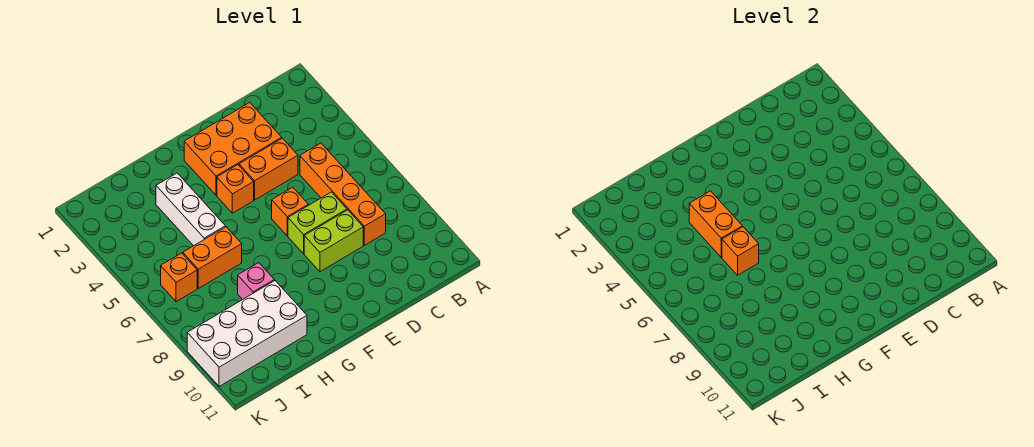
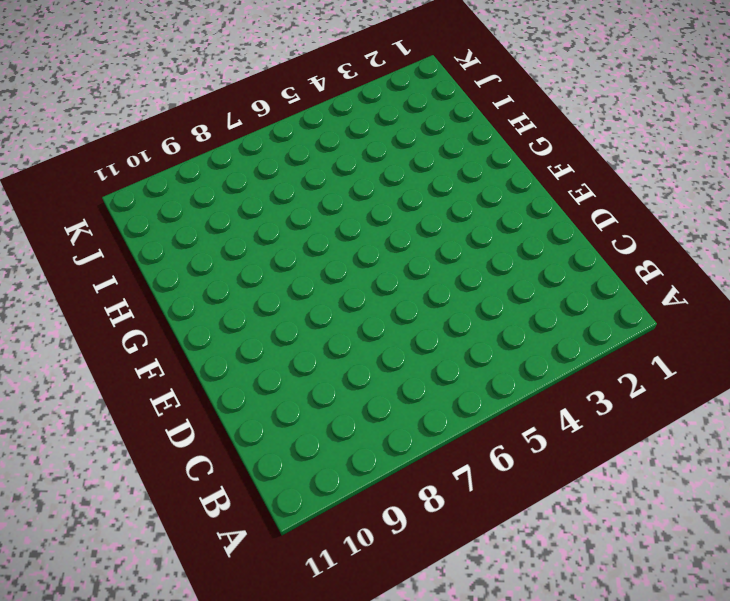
none -> orange 1x4 brick [300,143,386,245]
none -> orange 2x3 brick [184,103,282,195]
none -> orange 1x2 brick [239,138,298,200]

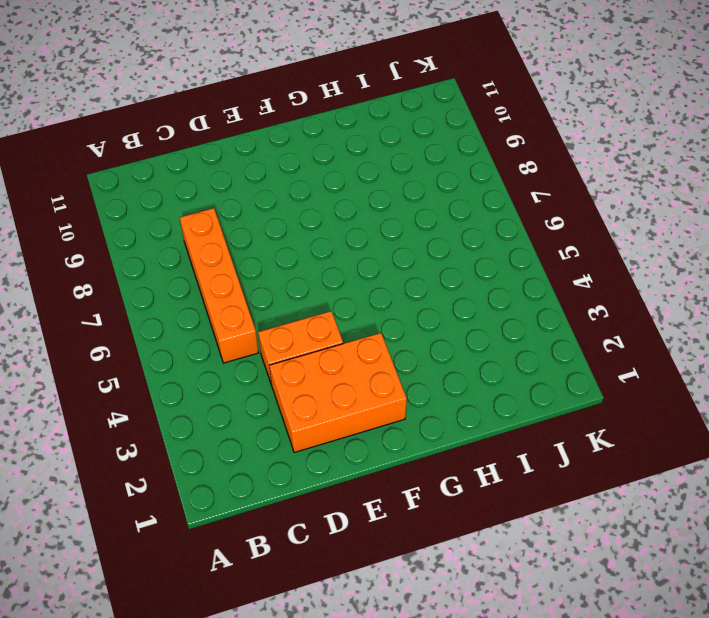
none -> lime 1x2 brick [288,192,347,254]
none -> lime 1x2 brick [304,210,363,272]
none -> orange 1x1 brick [272,187,308,236]

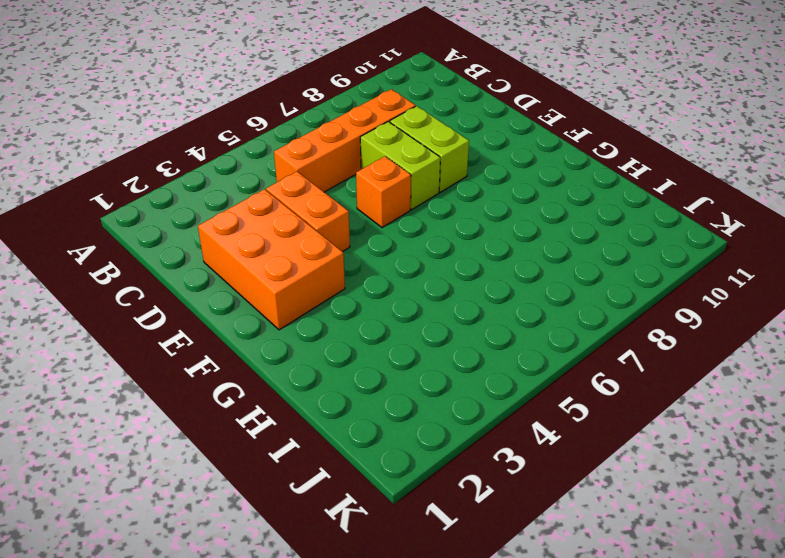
none -> orange 1x1 brick [217,165,254,213]
none -> white 1x3 brick [156,173,225,246]
none -> orange 1x2 brick [183,227,242,288]

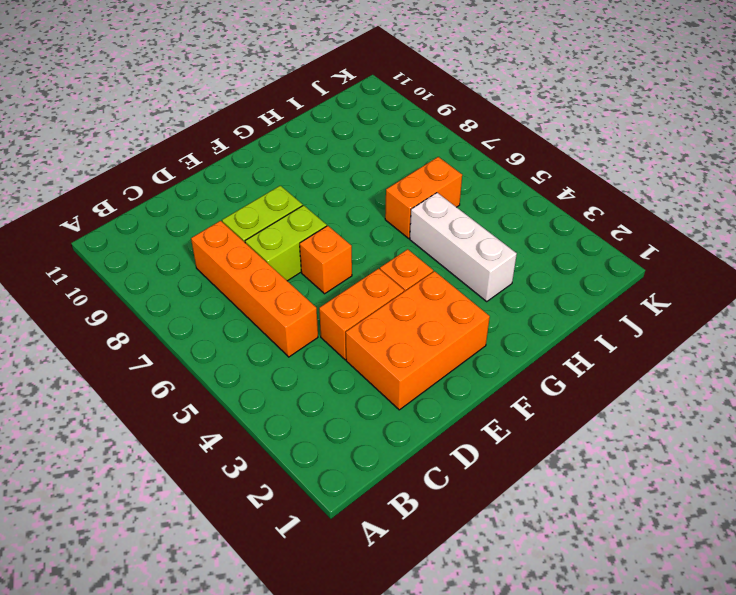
none -> pink 1x1 brick [238,263,274,300]
none -> white 2x4 brick [187,281,307,387]
none -> orange 1x1 brick [161,253,197,302]

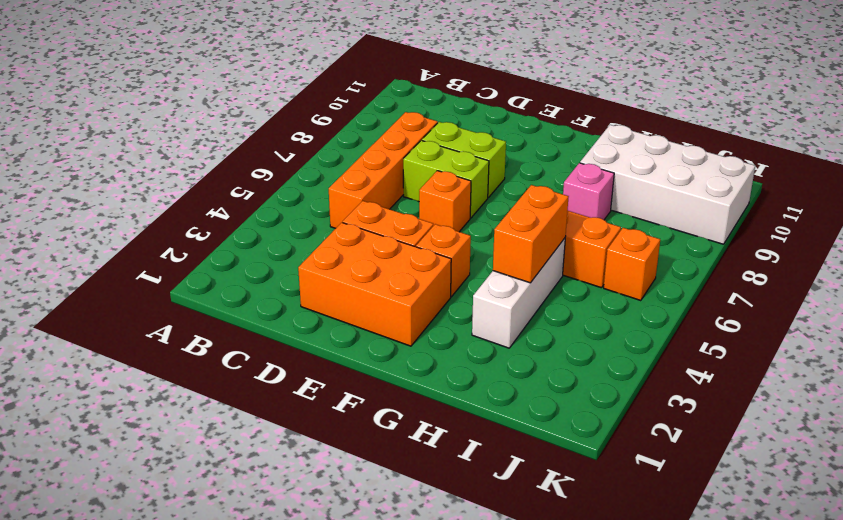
none -> orange 1x1 brick [722,227,759,275]

